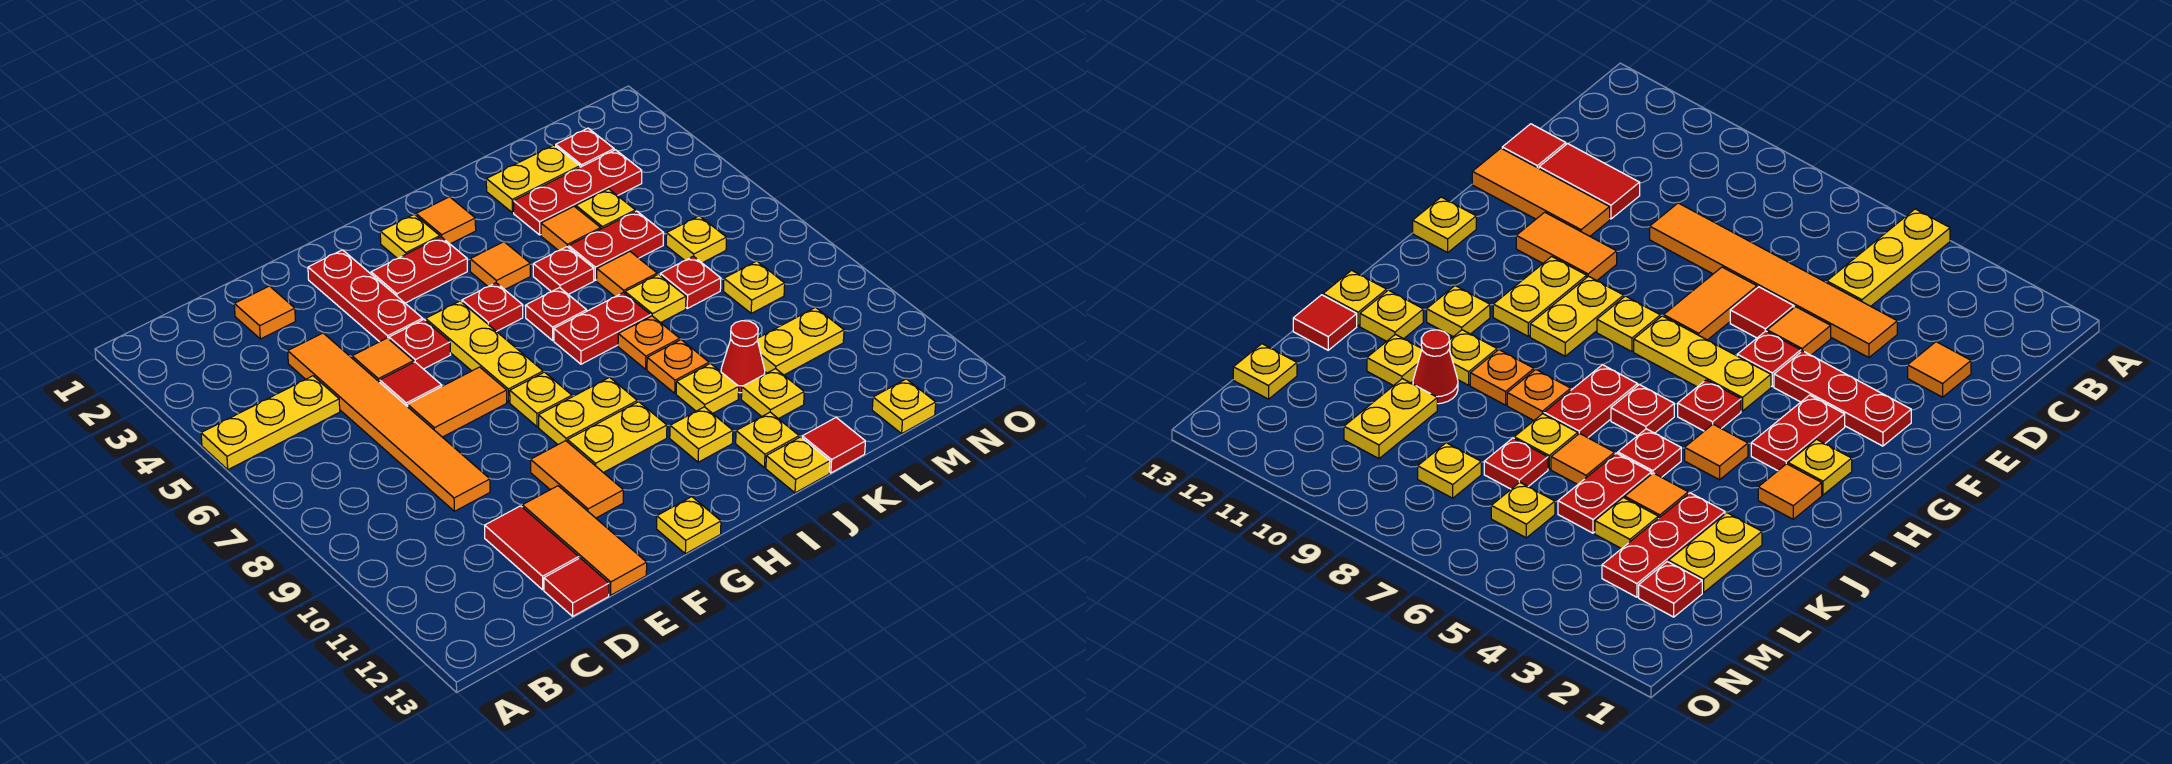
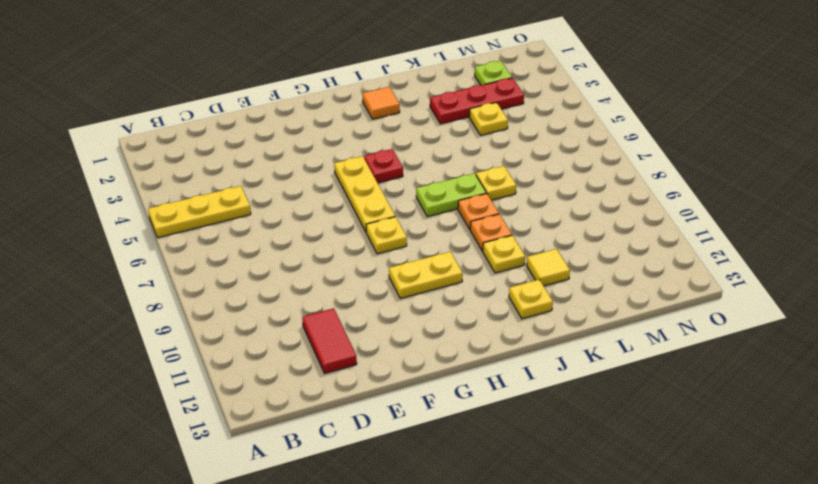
lime 1x2 plate [416,173,486,217] -> red 1x2 plate [554,292,651,364]
yellow 1x1 tile [527,249,570,286] -> yellow 1x1 plate [741,369,804,419]
lime 1x1 plate [475,61,512,85] -> red 1x1 plate [556,128,614,167]
none -> orange 1x1 tile [234,286,295,339]
none -> orange 1x6 tile [288,333,490,511]
none -> red 1x1 tile [544,558,609,616]
none -> orange 1x1 tile [352,338,414,382]

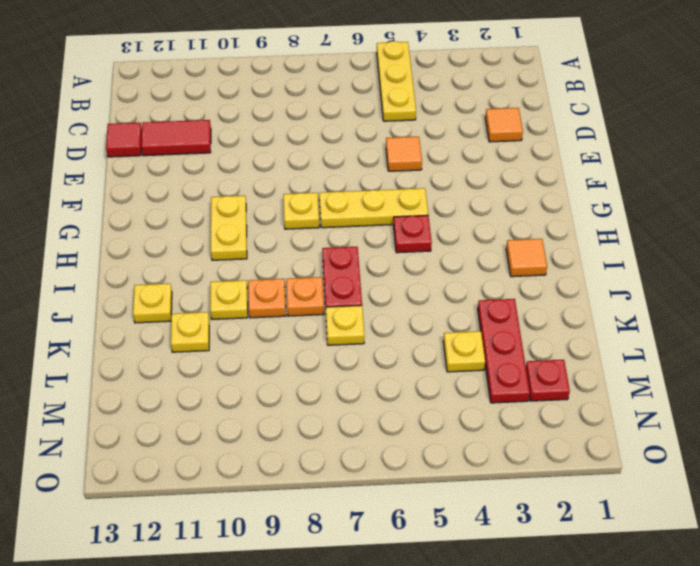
none -> orange 1x6 tile [288,333,490,511]
none -> red 1x1 tile [380,362,442,407]
none -> orange 1x2 tile [408,367,507,437]
none -> orange 1x3 tile [522,486,647,595]

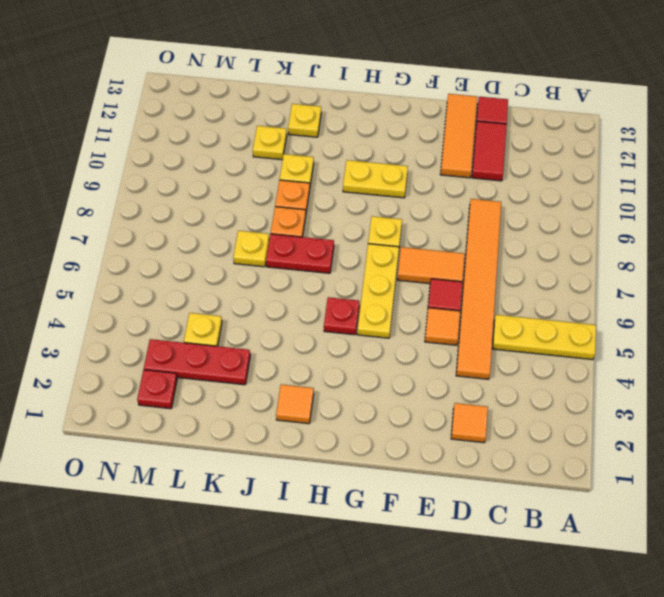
none -> red 1x3 plate [308,250,423,342]
none -> red 1x1 plate [389,319,450,369]
none -> orange 1x2 tile [531,441,623,518]
none -> red 1x2 plate [371,237,467,303]

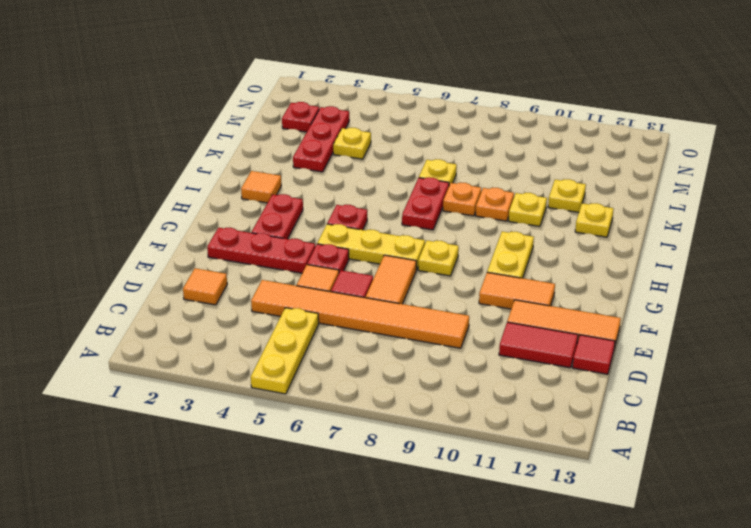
none -> yellow 1x2 plate [539,377,637,444]
none -> yellow 1x1 plate [657,497,721,554]
none -> yellow 1x1 plate [380,214,440,259]
none -> orange 1x1 tile [470,242,530,290]

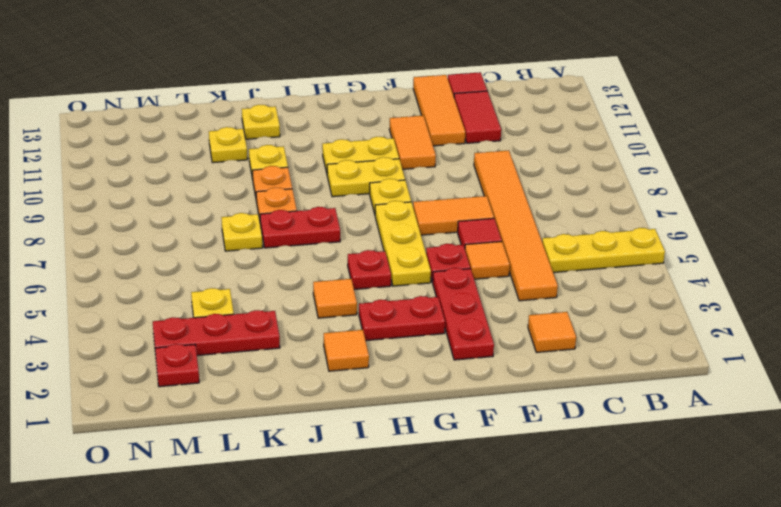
none -> yellow 1x1 plate [657,497,721,554]
none -> yellow 1x1 plate [380,214,440,259]
none -> red 1x1 plate [526,288,587,340]
none -> yellow 1x1 plate [670,407,733,462]

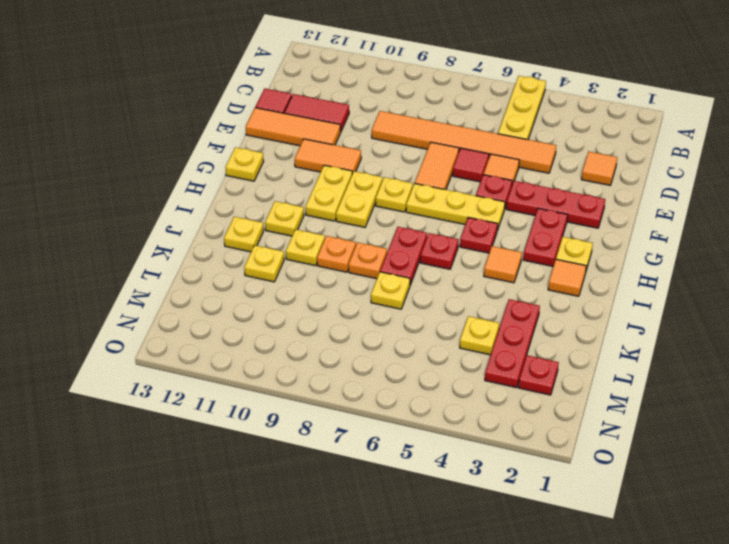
none -> red 1x1 plate [533,247,594,294]
none -> yellow 1x1 plate [766,437,830,493]
none -> yellow 1x2 plate [486,145,580,213]
none -> orange 1x1 tile [541,206,601,251]

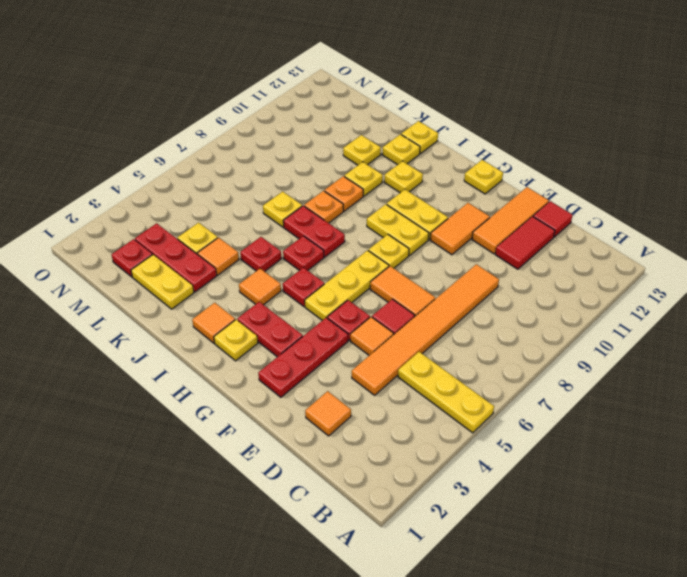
none -> red 1x2 plate [569,211,664,280]
none -> orange 1x1 tile [597,252,658,297]
none -> red 1x1 cone [721,321,765,393]
none -> red 1x1 tile [802,418,865,473]

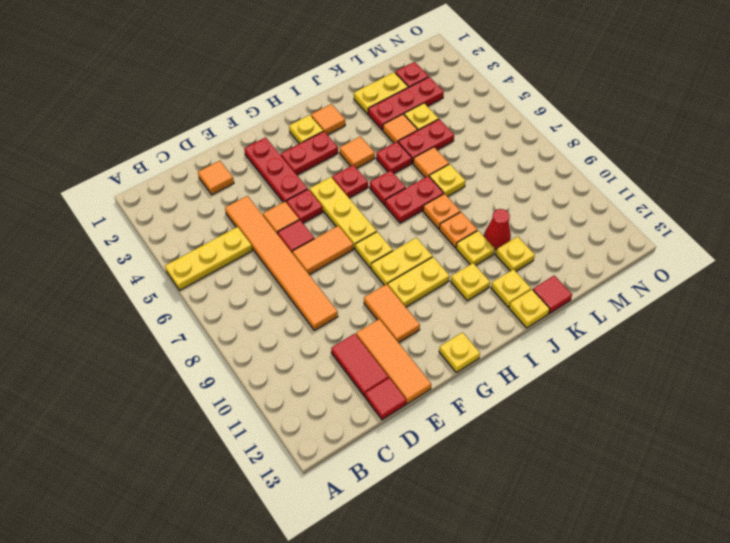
none -> red 1x1 plate [660,256,721,308]
none -> yellow 1x2 plate [757,307,844,375]
none -> yellow 1x1 plate [666,216,727,263]
none -> yellow 1x1 plate [723,261,785,313]

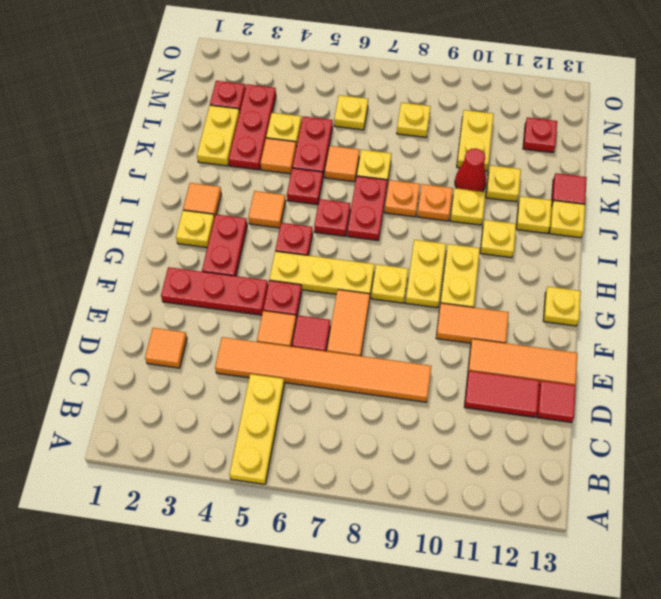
red 1x1 plate [523,118,557,153] -> red 1x1 plate moved to [660,256,721,308]
none -> yellow 1x1 plate [872,379,936,434]

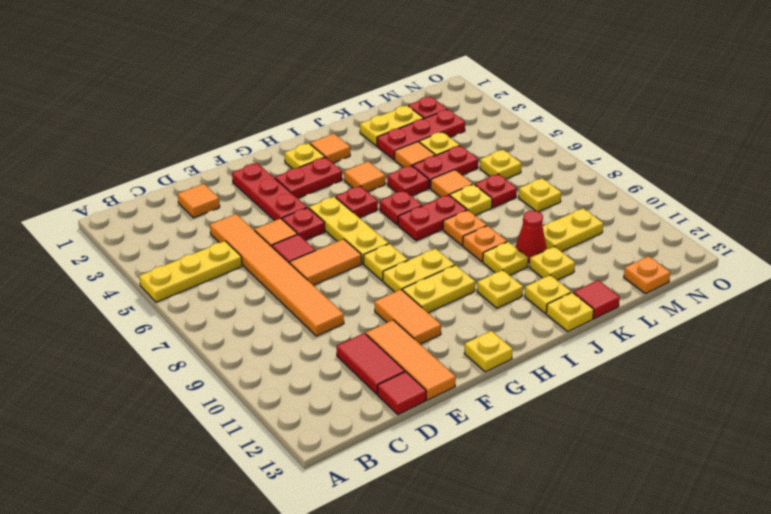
orange 1x1 plate [624,256,670,294] -> yellow 1x1 plate [872,379,936,434]

